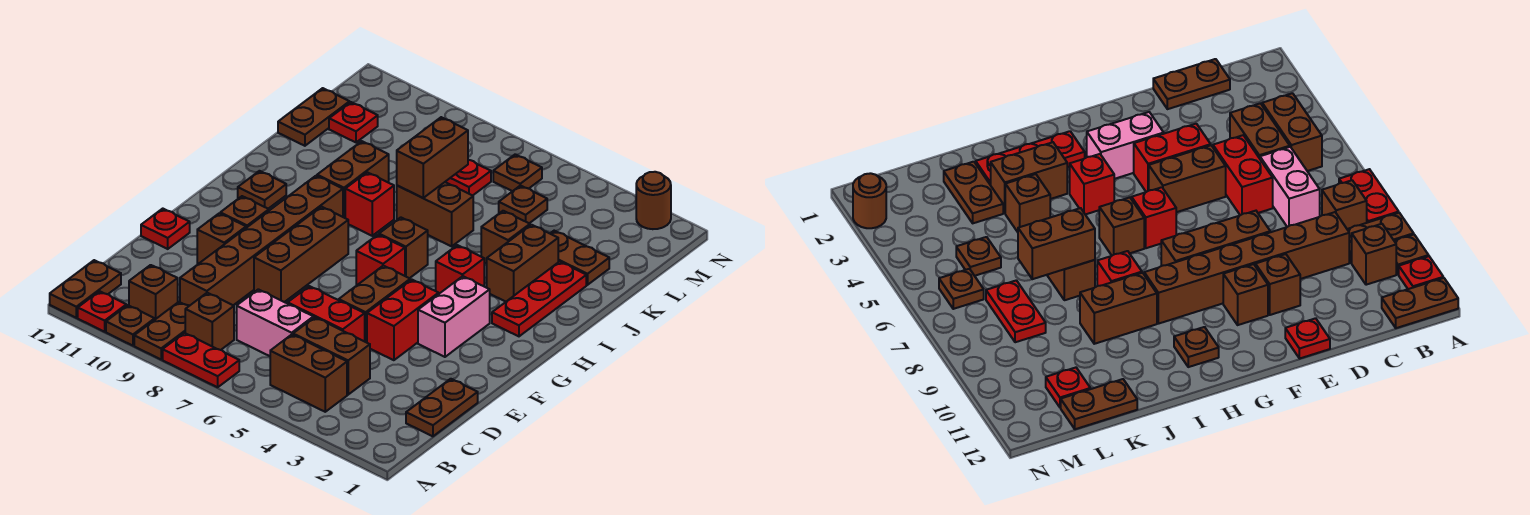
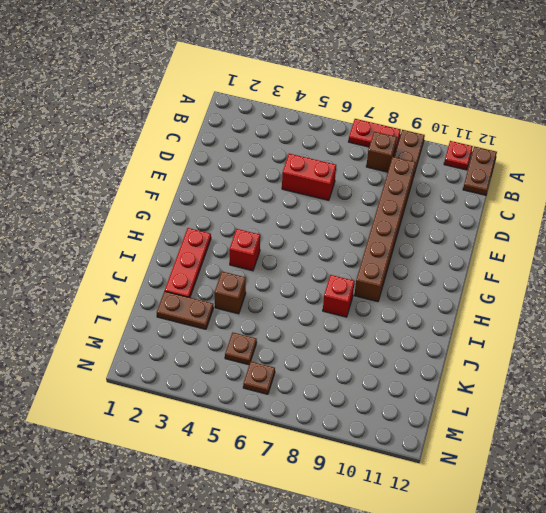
none -> brown 1x1 plate [106,305,155,346]
none -> brown 1x2 brick [270,335,347,412]
none -> brown 1x1 brick [129,265,178,319]
none -> brown 1x2 plate [406,379,478,436]

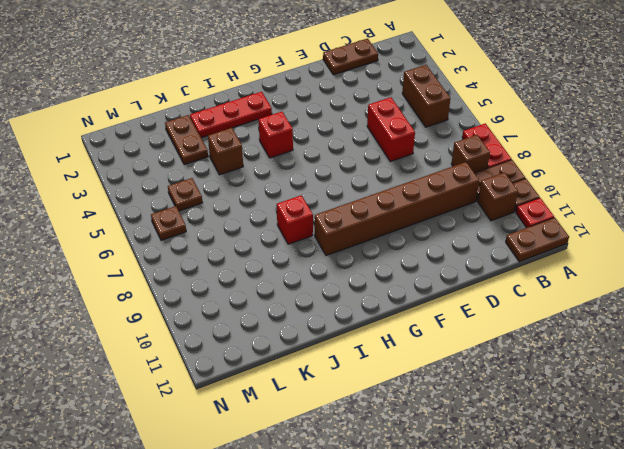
none -> brown 1x2 brick [293,317,370,395]
none -> pink 1x2 brick [237,289,313,356]
none -> red 1x2 brick [367,280,439,360]
none -> brown 1x2 brick [339,266,410,343]

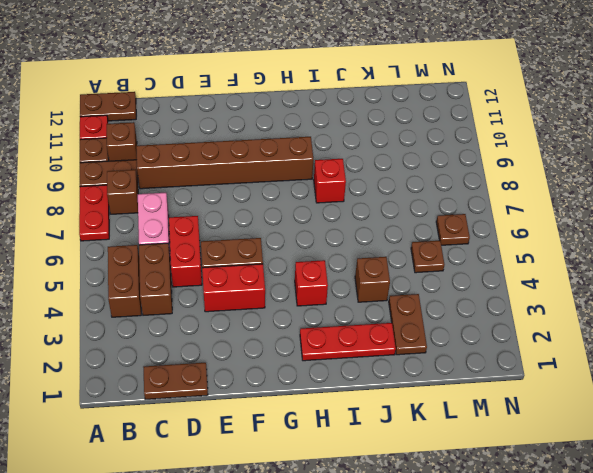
none -> brown 1x3 brick [254,207,348,302]
none -> brown 1x1 brick [197,213,246,264]
none -> red 1x1 plate [141,209,190,249]
none -> pink 1x2 brick [418,276,490,357]

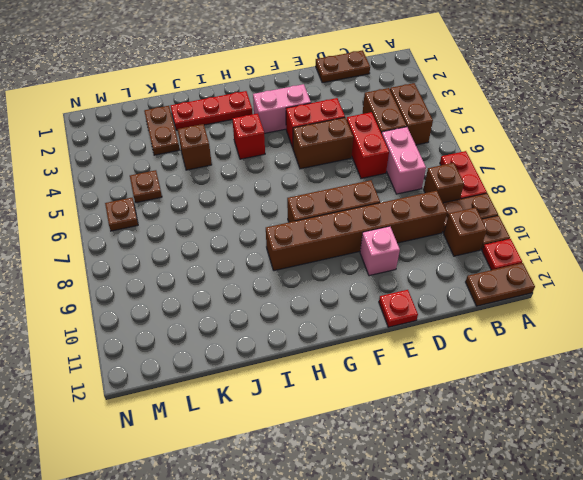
pink 1x1 brick [360,226,400,276] -> brown 1x1 brick [197,213,246,264]
none -> brown 1x1 brick [220,196,269,228]
none -> red 1x1 brick [356,235,405,285]
none -> brown 1x1 brick [379,217,428,278]
none -> brown 1x1 plate [238,171,286,209]

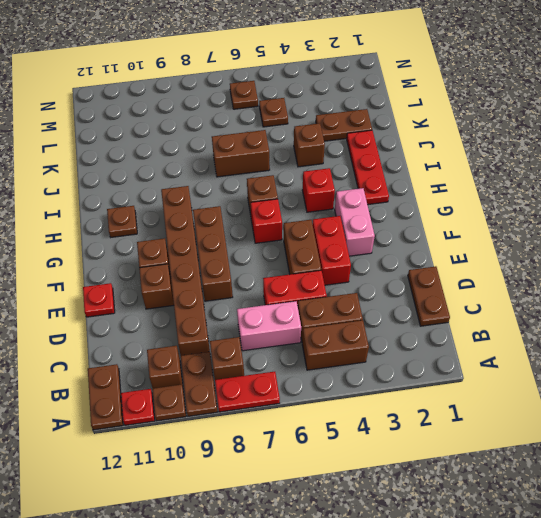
none -> brown 1x2 brick [487,225,558,302]
none -> red 1x1 brick [345,172,394,236]
none -> brown 1x2 brick [317,141,389,218]
none -> brown 1x2 plate [278,88,350,146]

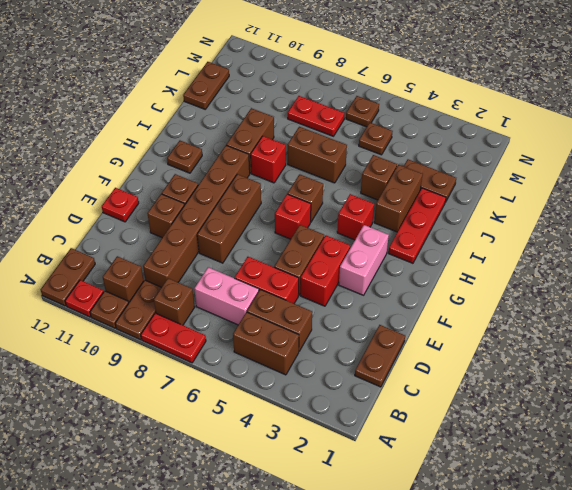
none -> red 1x1 plate [329,102,378,142]
none -> brown 1x1 round brick [636,172,671,229]
none -> brown 1x2 brick [397,117,468,198]

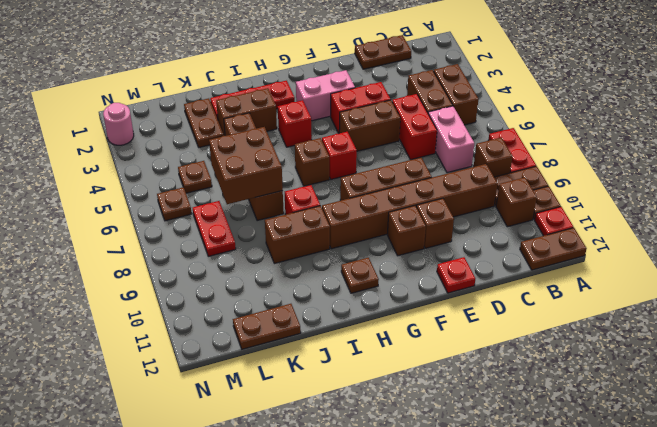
brown 2x2 brick [209,127,283,204] -> brown 1x2 brick [397,117,468,198]
pink 1x1 round brick [103,103,134,145] -> brown 1x1 round brick [636,172,671,229]
none -> red 1x1 plate [329,102,378,142]

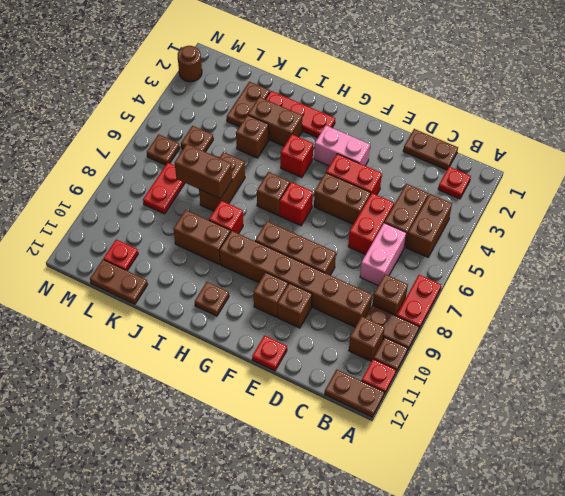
red 1x1 plate [438,167,471,199] -> none

